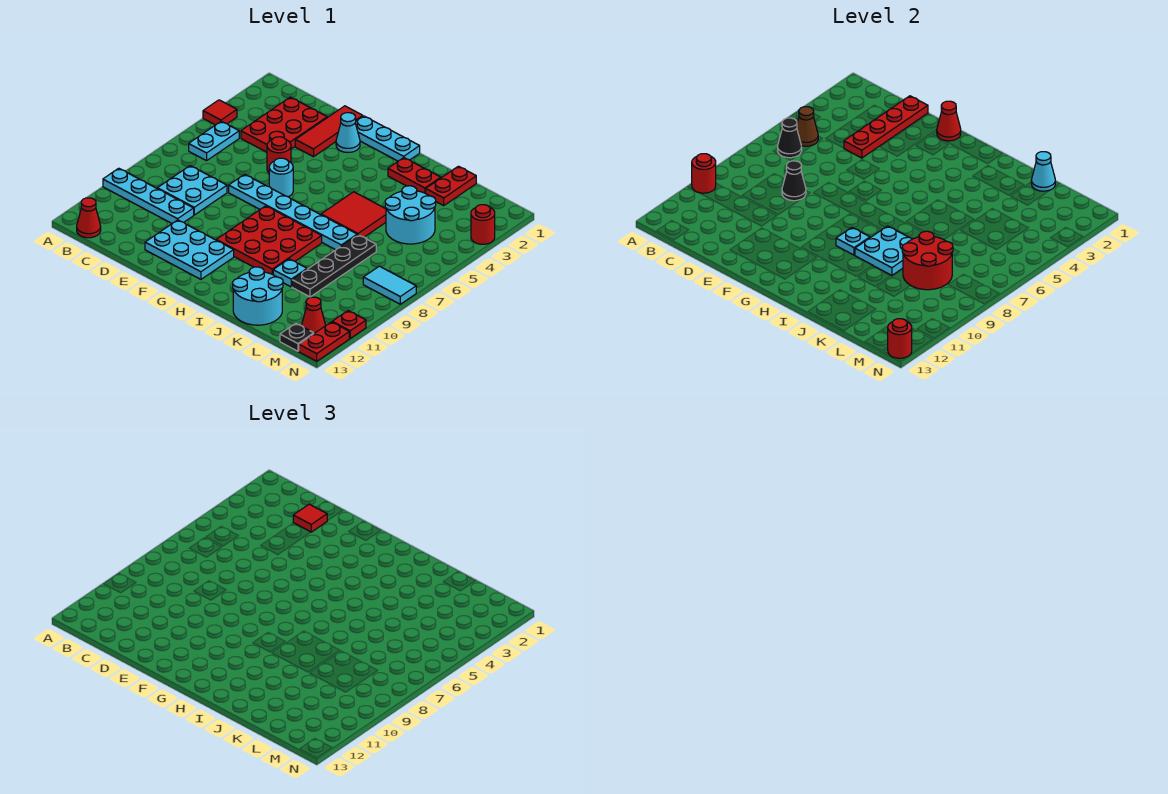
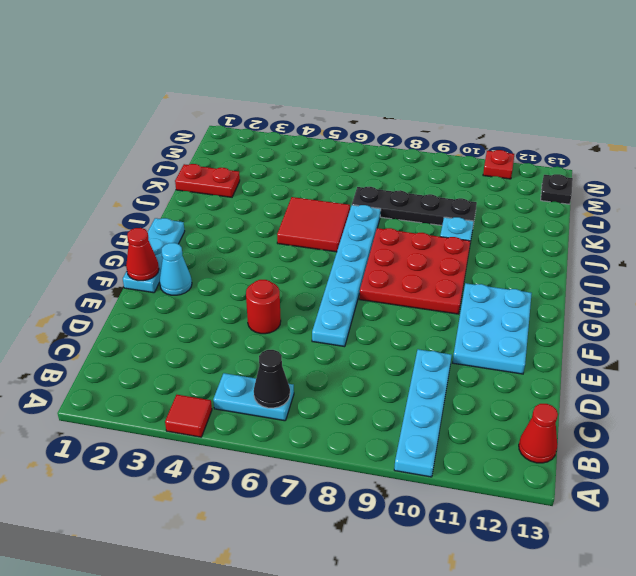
none -> red 2x3 plate [241,97,327,152]
none -> cyan 2x2 plate [157,166,227,215]
none -> red 1x3 tile [295,106,363,157]
none -> cyan 1x1 round brick [269,158,293,197]

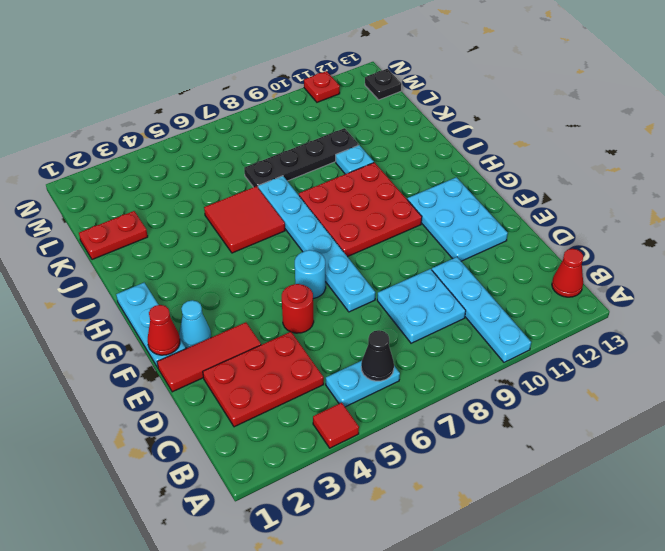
none -> red 1x2 plate [388,158,441,193]
none -> cyan 2x2 round brick [233,267,283,325]
none -> cyan 2x2 round brick [385,186,436,244]
none -> cyan 1x2 tile [363,266,416,304]

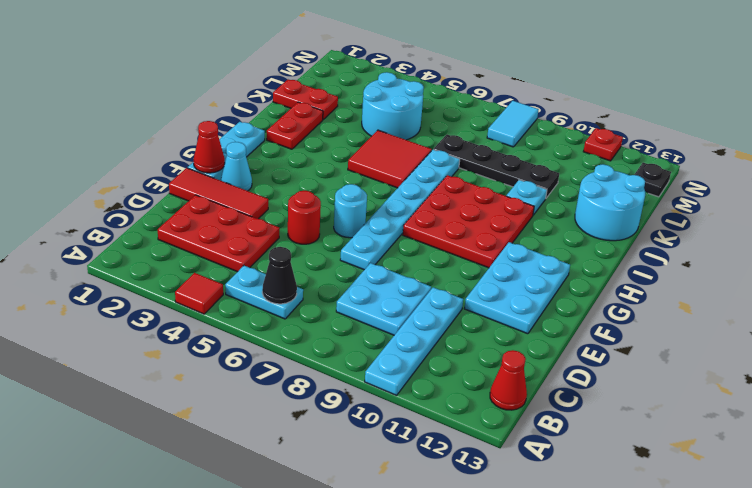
none -> red 1x1 cone [302,297,325,333]
none -> red 1x1 round brick [471,205,495,244]
none -> red 1x2 plate [299,322,349,361]
none -> red 1x1 round brick [692,154,716,193]

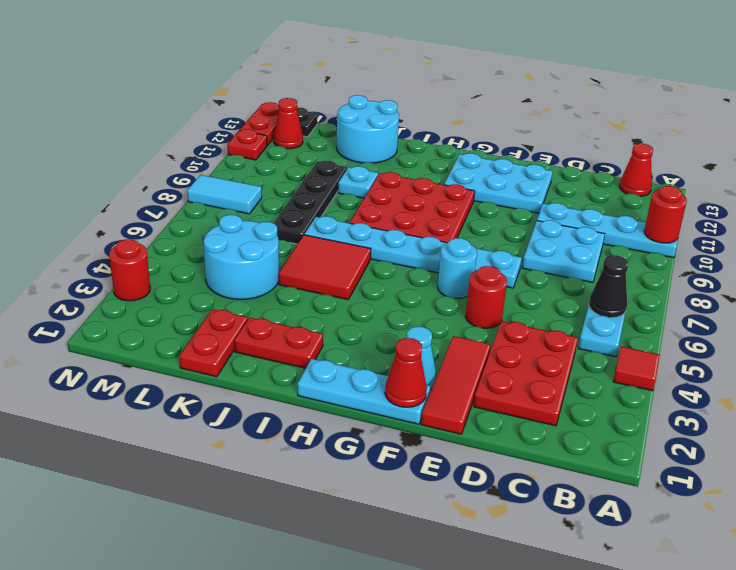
none -> brown 1x1 cone [797,107,818,146]
none -> red 1x4 plate [844,96,928,158]
none -> black 1x1 cone [782,161,806,201]
none -> cyan 1x1 plate [836,228,870,255]

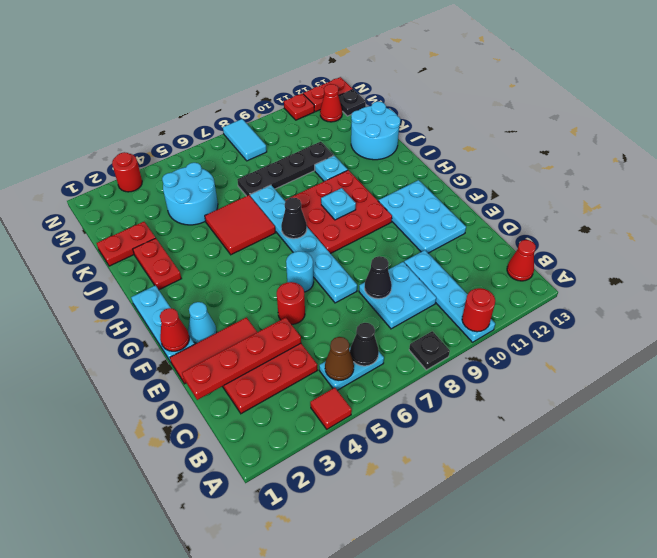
black 1x1 plate [409,331,450,370] -> none
black 1x1 cone [281,197,307,239] -> none
none -> cyan 2x2 plate [855,226,913,275]
none -> cyan 1x1 cone [1031,152,1055,191]
none -> red 2x2 round brick [902,231,953,290]
none -> red 1x1 round brick [888,319,912,358]

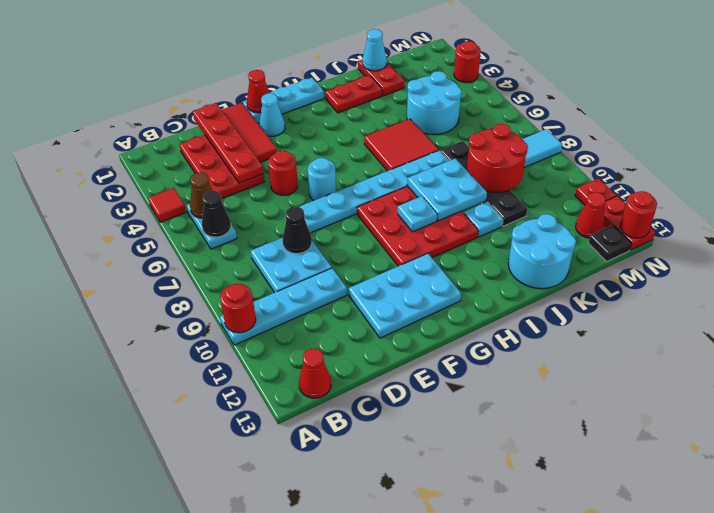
none -> red 1x1 tile [293,504,327,532]

